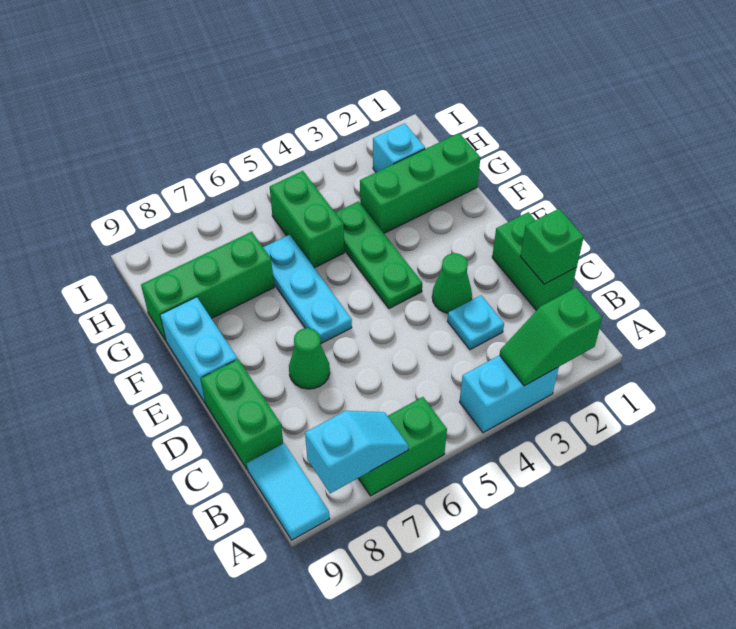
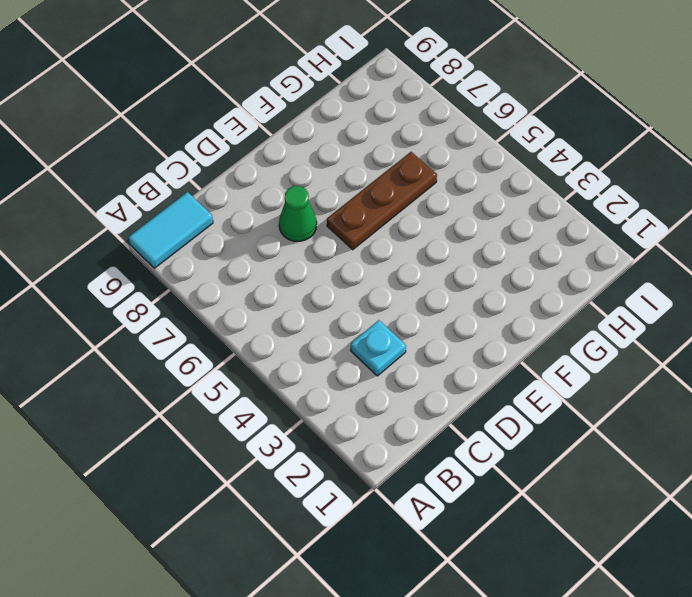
brown 1x3 plate [327,152,437,250] -> cyan 1x3 plate [263,235,352,344]
none -> cyan 1x2 brick [460,355,559,433]
none -> green 1x2 brick [358,397,447,496]
none -> green 1x2 brick [492,212,577,311]

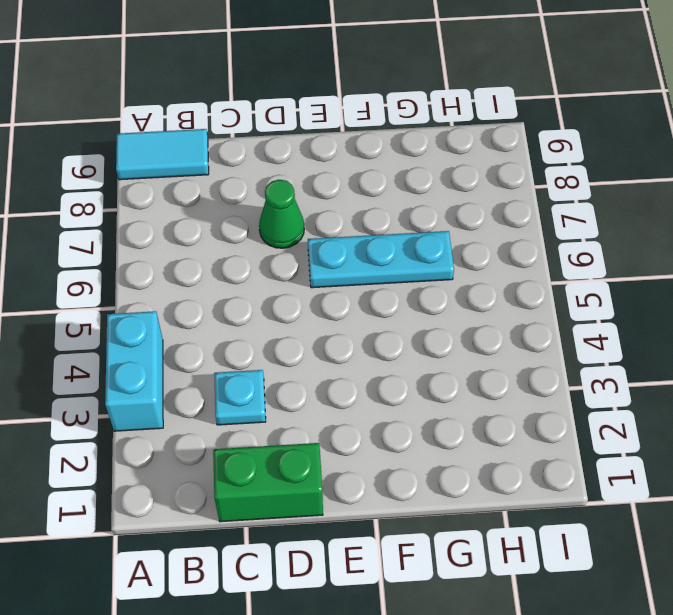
none -> green 1x2 brick [358,397,447,496]
none -> green 1x2 brick [201,359,283,469]
none -> green 1x1 cone [432,253,472,313]

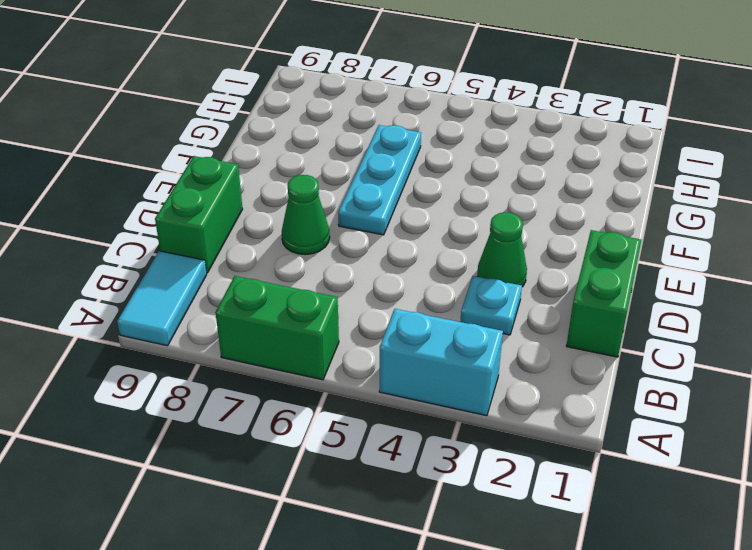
none -> green 1x3 plate [335,201,422,309]
none -> cyan 1x2 brick [160,297,237,403]
none -> green 1x3 brick [360,133,480,233]

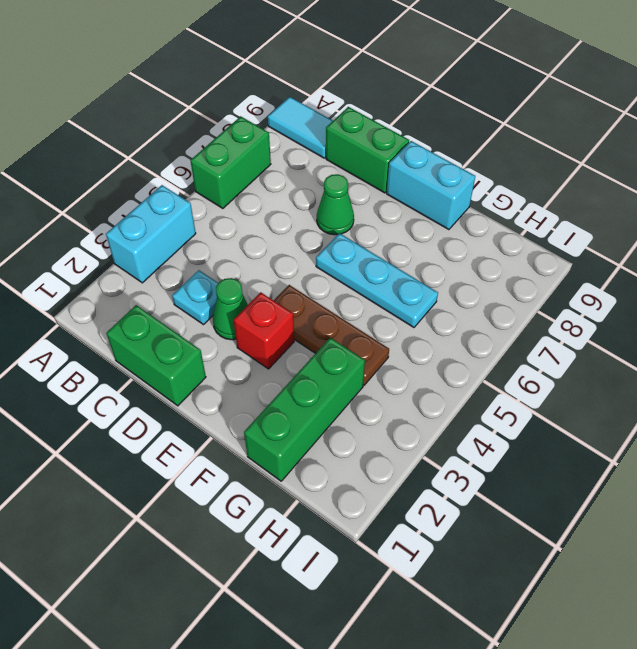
red 1x1 brick [234,292,294,369] -> none
brown 1x3 plate [274,285,389,385] -> green 1x3 plate [335,201,422,309]
none -> green 1x2 brick [270,171,344,268]
none -> green 1x3 brick [141,232,274,340]
none -> cyan 1x1 brick [373,123,425,172]

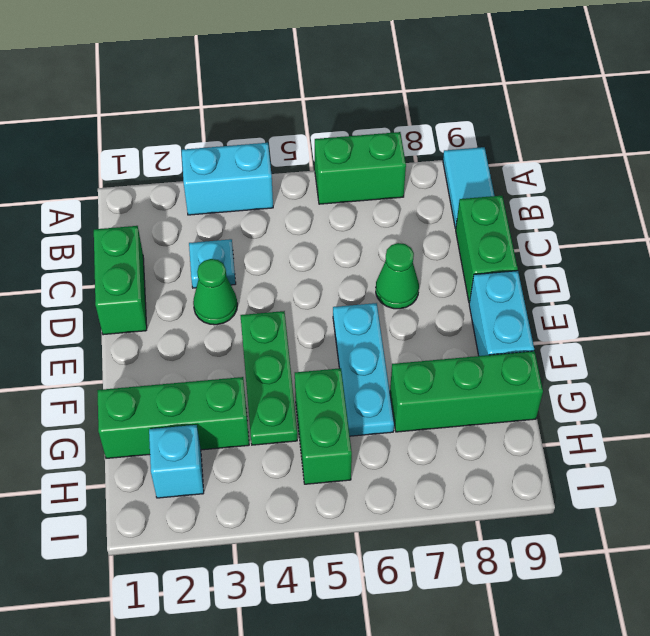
none -> green 1x2 slope [500,288,602,386]
none -> cyan 1x2 slope [305,411,409,493]
none -> green 1x1 brick [520,209,584,284]

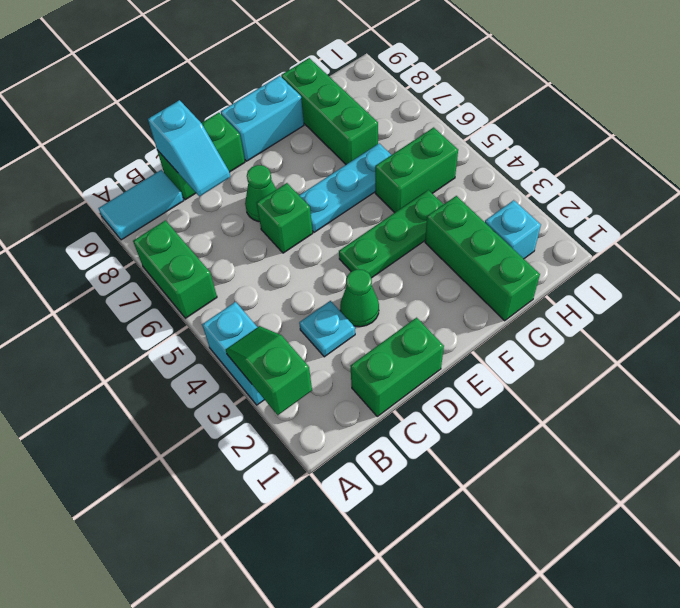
cyan 1x2 slope [148,100,230,197] -> cyan 1x2 slope moved to [305,411,409,493]
green 1x1 brick [257,183,313,253] -> green 1x1 brick moved to [520,209,584,284]

